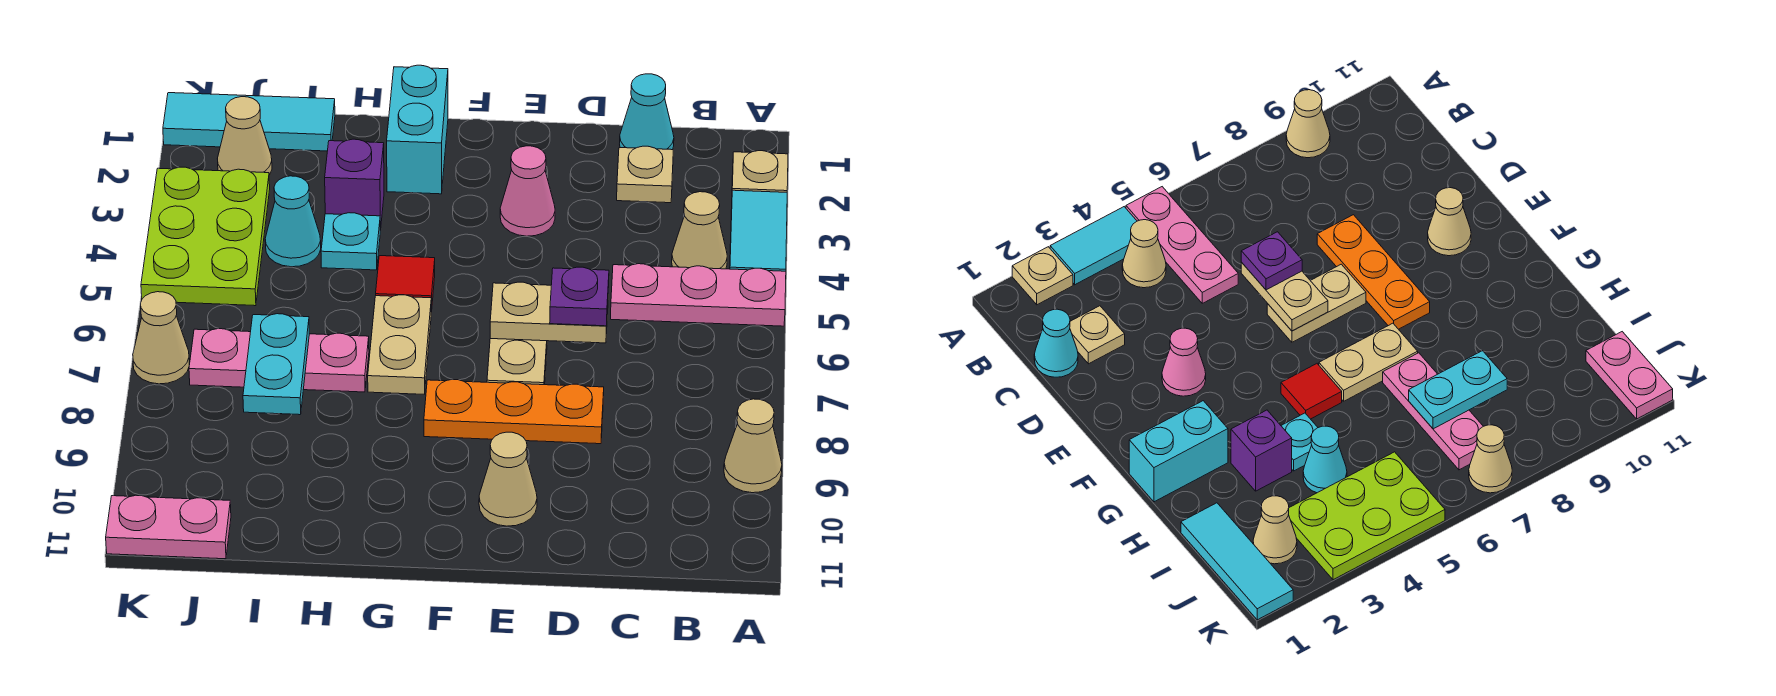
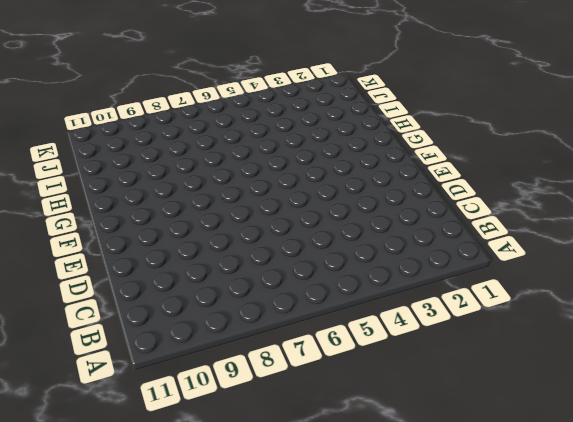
none -> tan 1x1 plate [732,151,788,192]
none -> cyan 1x2 tile [730,190,787,271]
none -> pink 1x3 plate [611,264,786,326]

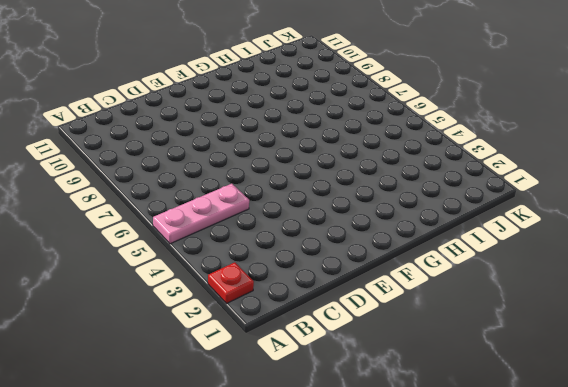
red 1x1 plate [208,262,254,304] -> tan 1x1 plate [732,151,788,192]
none -> cyan 1x2 tile [730,190,787,271]
none -> tan 1x1 cone [724,399,782,493]
none -> tan 1x1 cone [672,192,727,269]

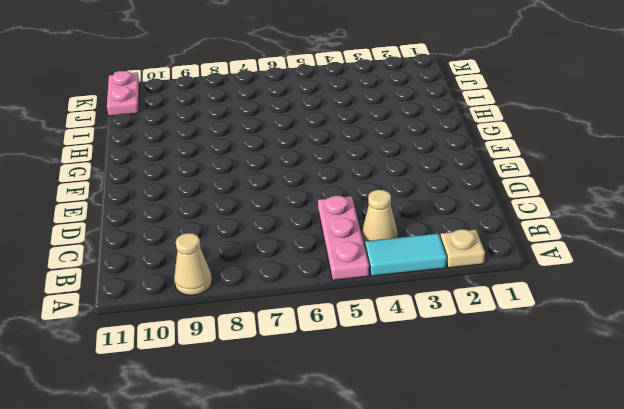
none -> cyan 1x1 cone [620,74,674,150]
none -> tan 1x1 plate [617,146,673,203]
none -> orange 1x3 plate [424,379,604,444]

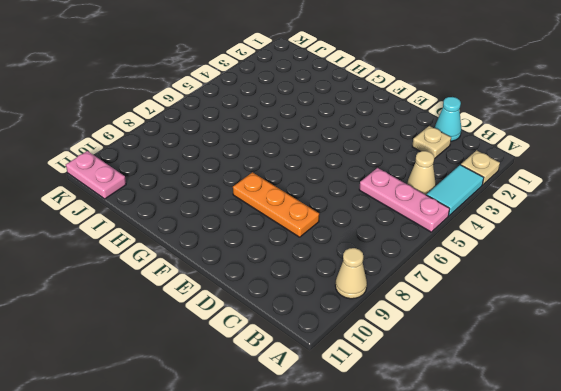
none -> pink 1x1 cone [500,146,555,236]
none -> tan 1x2 plate [487,339,547,385]
none -> tan 1x1 cone [479,432,537,526]

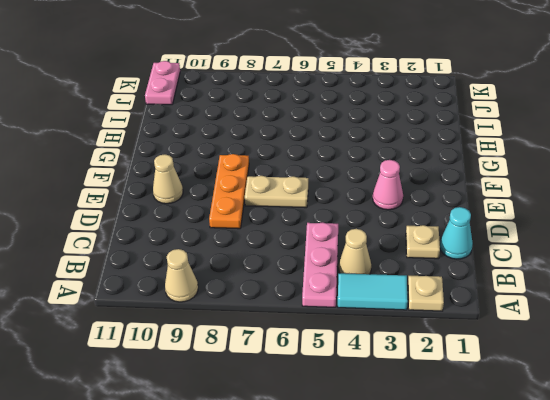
none -> cyan 1x2 brick [387,65,448,194]
none -> red 1x1 tile [376,256,435,312]
none -> tan 1x2 plate [368,295,431,394]

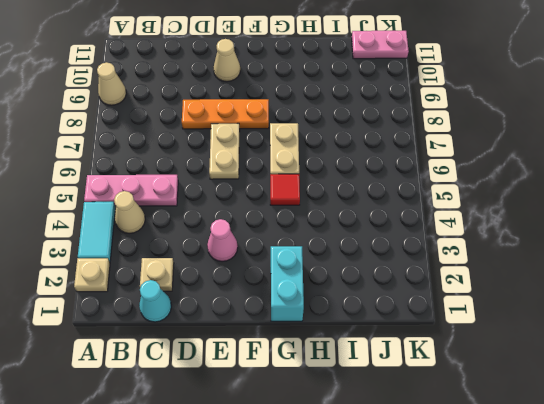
none -> purple 1x1 brick [325,139,384,230]
none -> cyan 1x1 plate [321,213,380,270]
none -> pink 1x3 plate [189,329,369,392]

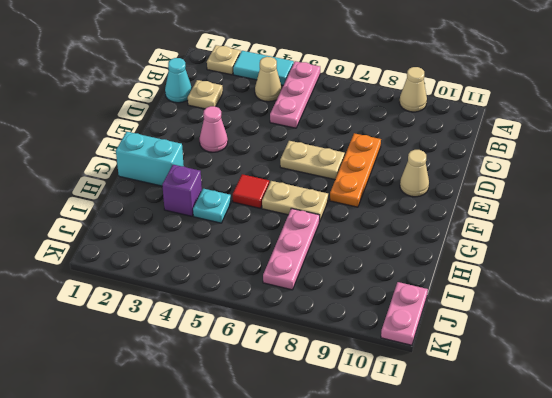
none -> cyan 1x3 tile [163,93,335,151]
none -> cyan 1x1 cone [265,176,321,267]
none -> tan 1x1 cone [217,97,272,175]

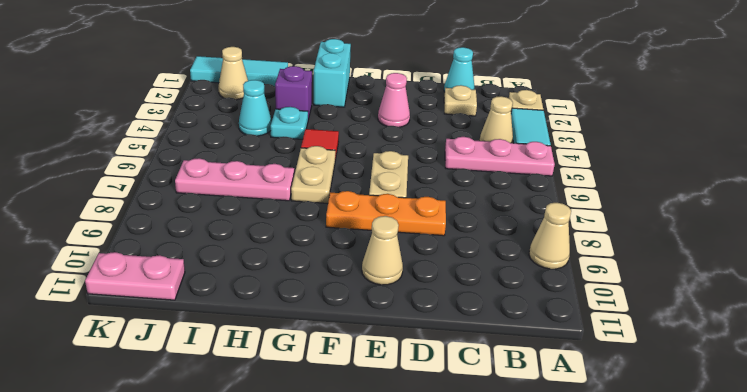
none -> lime 2x3 plate [141,167,270,306]
none -> tan 1x1 cone [133,292,189,384]
none -> tan 1x2 plate [490,282,608,343]

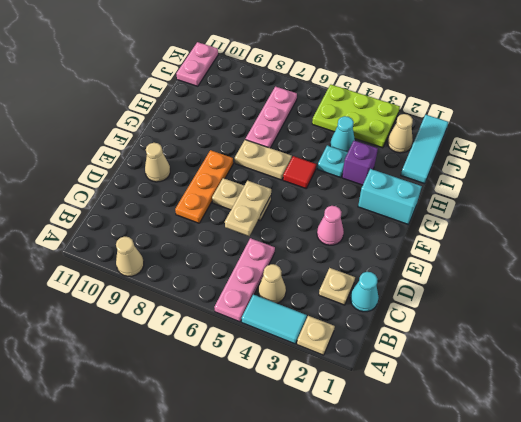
none -> tan 1x1 cone [133,292,189,384]
none -> cyan 1x2 plate [243,314,309,415]
none -> purple 1x1 plate [550,267,609,326]

